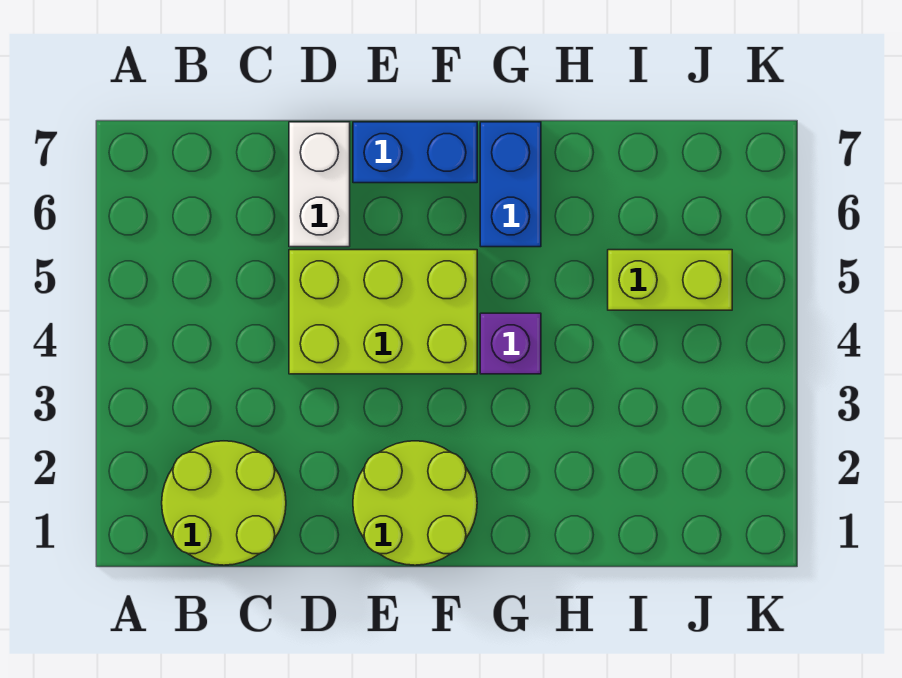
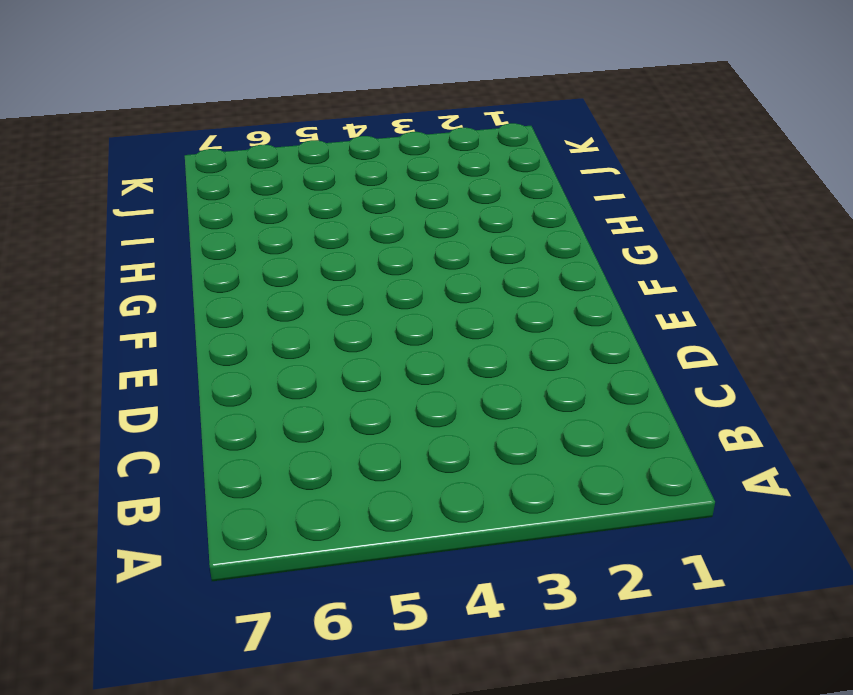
none -> lime 2x2 round brick [162,441,286,565]
none -> lime 2x3 brick [289,250,477,374]

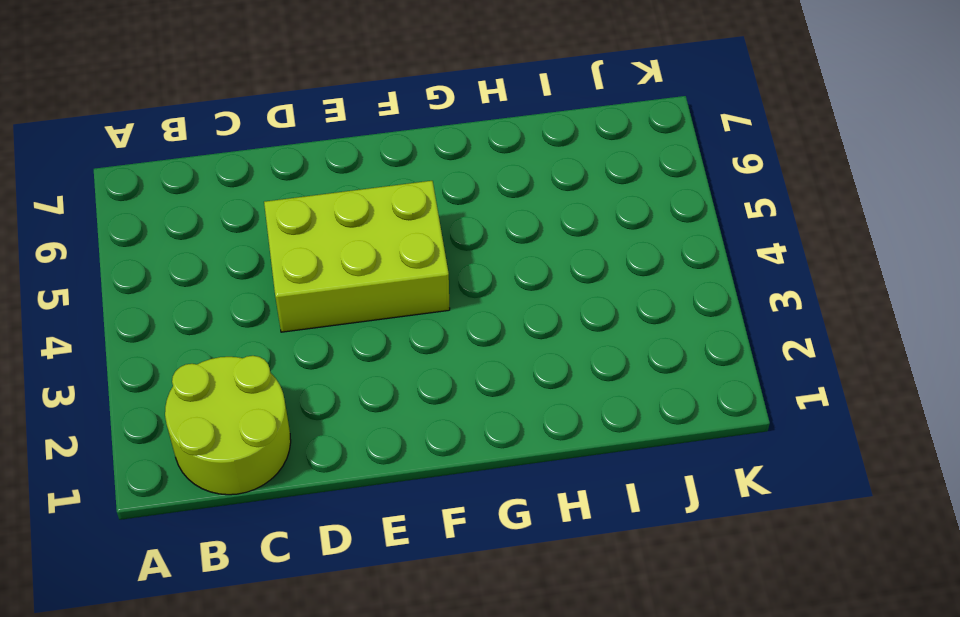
none -> white 1x2 brick [289,122,350,247]
none -> lime 2x2 round brick [353,441,477,565]

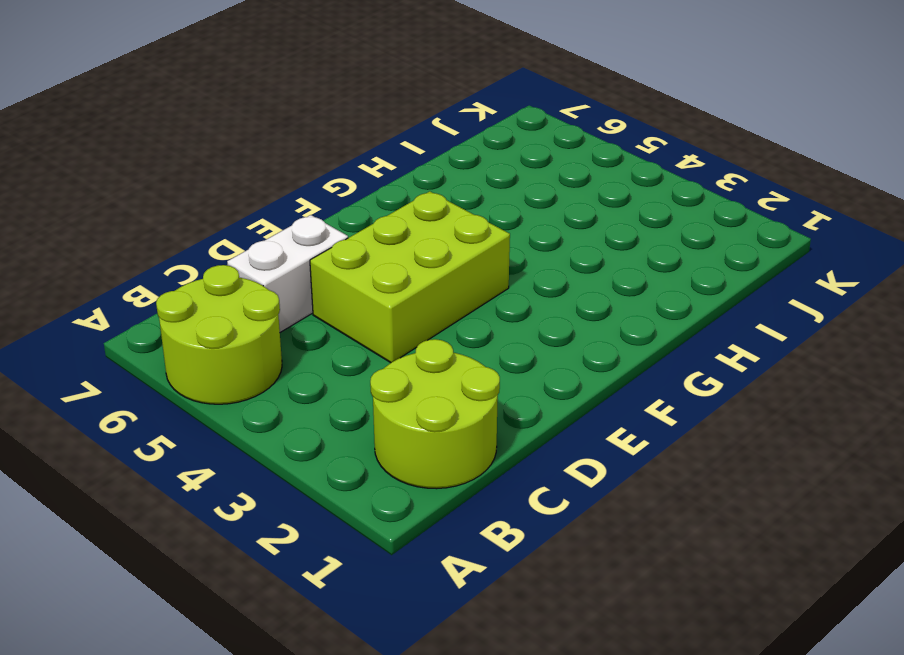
lime 2x2 round brick [156,265,282,404] -> lime 2x2 round brick moved to [353,441,477,565]
white 1x2 brick [227,215,348,332] -> white 1x2 brick turned to [289,122,350,247]
none -> blue 1x2 brick [353,122,477,183]
none -> purple 1x1 brick [480,313,541,374]

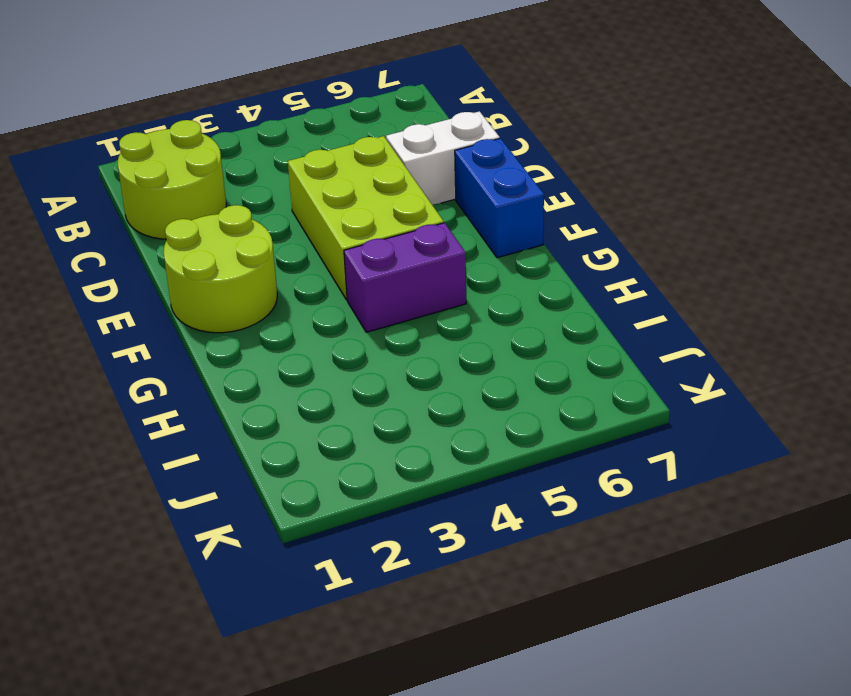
purple 1x2 brick [344,223,466,332] -> purple 1x1 brick [480,313,541,374]
none -> blue 1x2 brick [480,122,541,247]
none -> lime 1x2 brick [608,250,732,310]

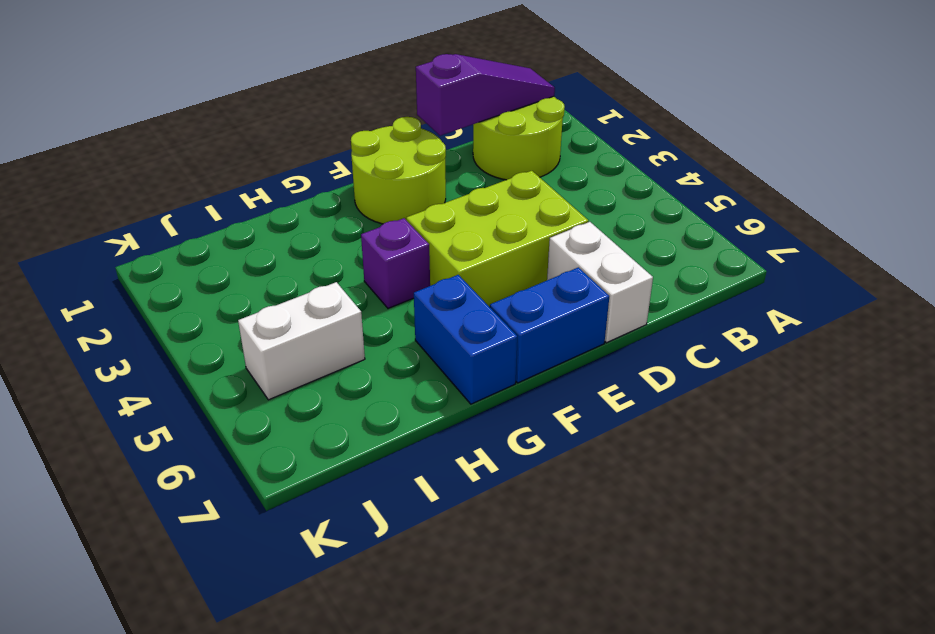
purple 1x3 slope [416,54,555,136] -> none
white 1x2 brick [238,282,365,400] -> lime 1x2 brick [608,250,732,310]

